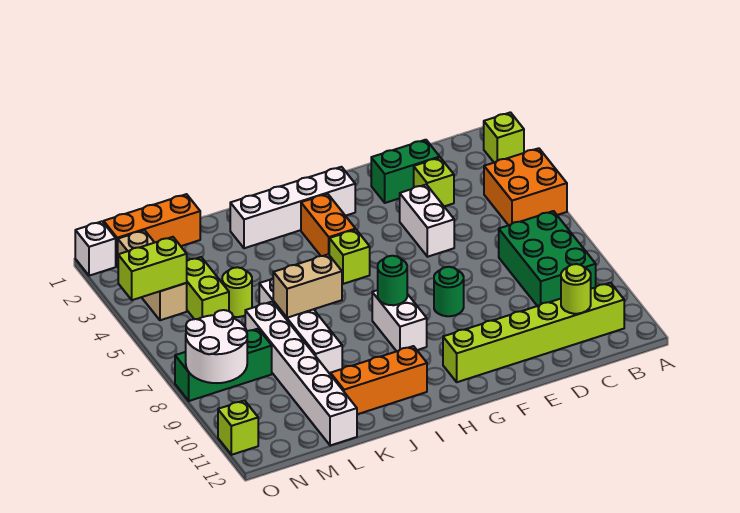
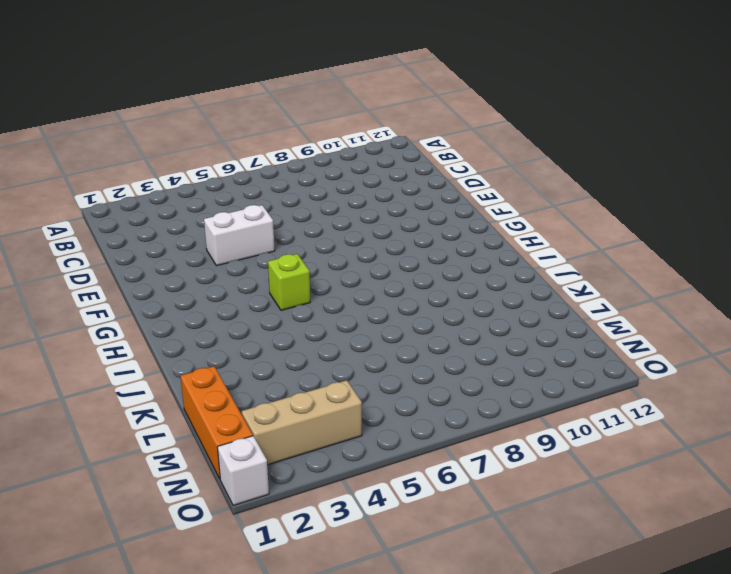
none -> lime 1x1 brick [484,112,524,162]
none -> orange 2x2 brick [484,148,567,225]
none -> green 2x3 brick [499,211,596,306]

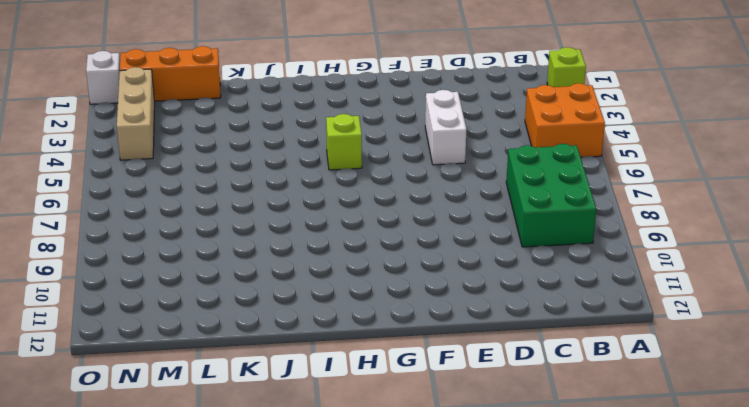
none -> lime 1x6 brick [443,283,624,382]
none -> green 1x2 brick [371,140,440,203]
none -> lime 1x1 brick [414,158,454,207]

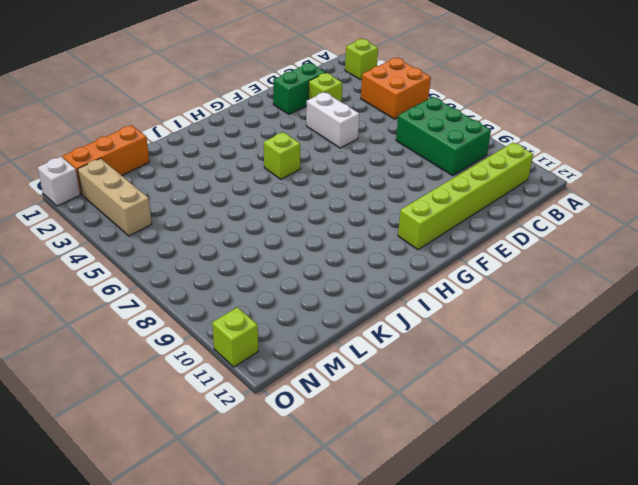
none -> green 1x1 round brick [434,267,464,316]
none -> white 1x4 brick [230,167,355,248]
none -> orange 1x2 brick [301,194,356,256]

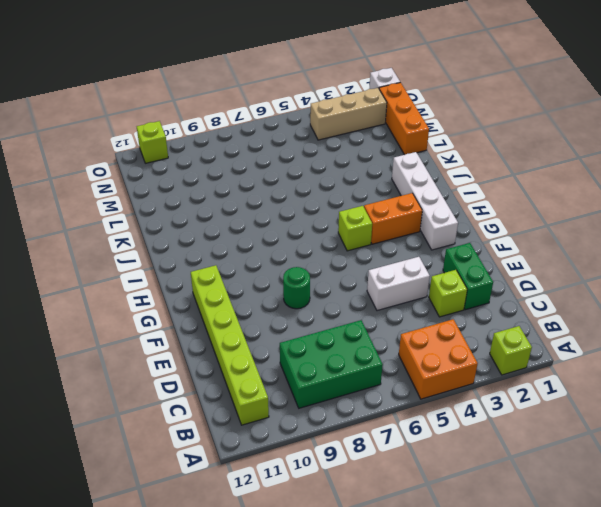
none -> white 1x2 brick [372,290,427,351]
none -> orange 1x3 brick [330,346,427,414]
none -> white 1x4 brick [259,278,342,374]

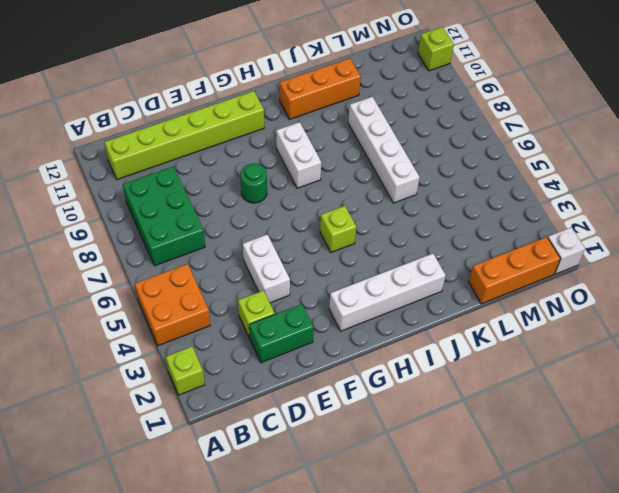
none -> orange 1x2 brick [301,194,356,256]
none -> lime 1x1 round brick [222,267,252,317]
none -> white 1x6 brick [245,302,357,446]

